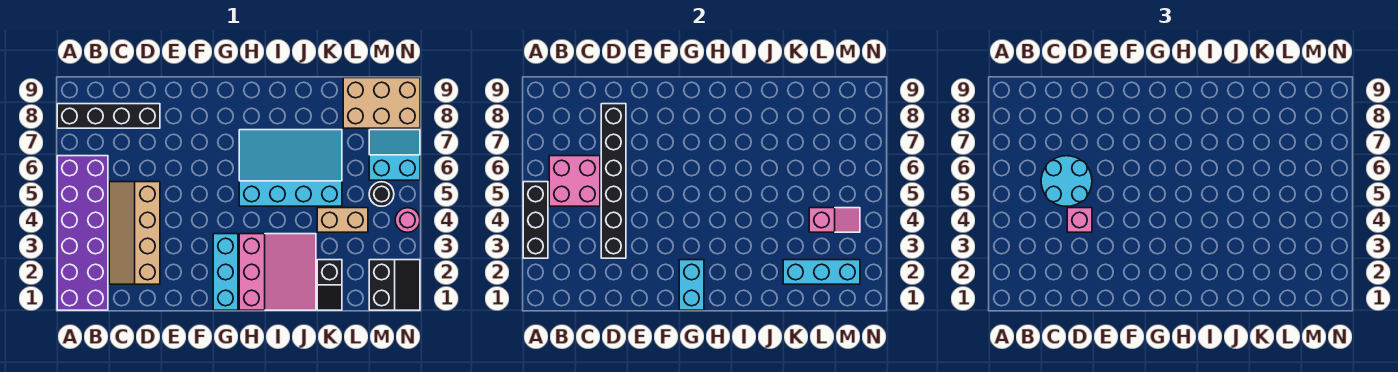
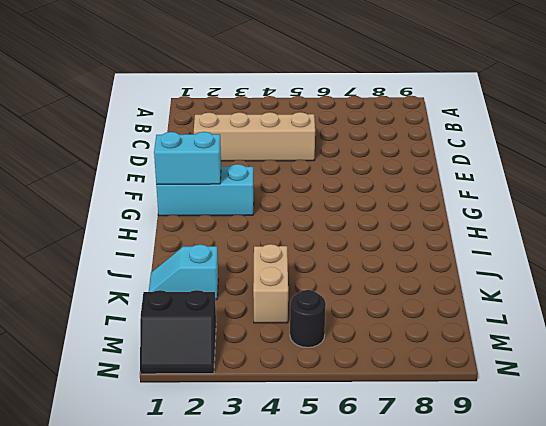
cyan 1x2 slope [149,244,218,300] -> black 1x2 slope [317,260,342,310]
none -> purple 2x6 brick [57,156,108,310]
none -> black 1x4 brick [57,104,160,128]
none -> pink 3x3 slope [239,234,316,310]

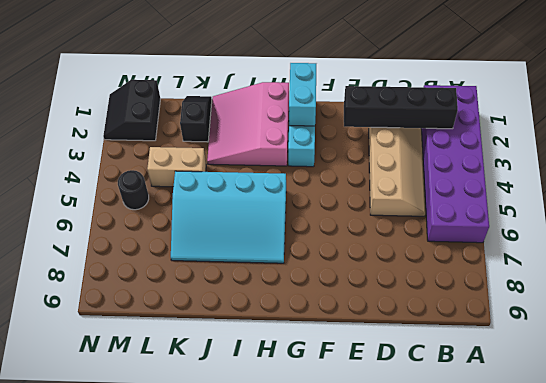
black 1x4 brick [344,86,458,129] -> black 1x4 brick moved to [57,104,160,128]
none -> tan 2x3 brick [343,78,420,128]
none -> cyan 2x2 slope [369,130,420,180]
none -> pink 1x1 round brick [395,208,420,232]

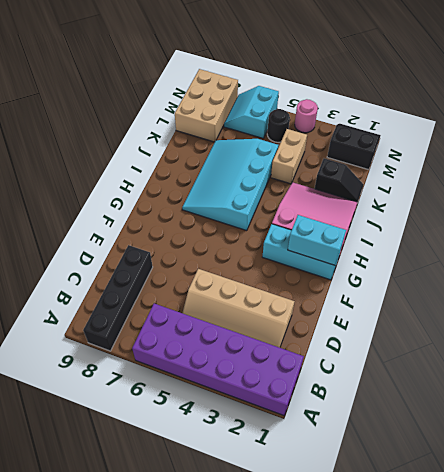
none -> black 1x3 brick [523,182,548,258]
none -> pink 2x2 brick [549,156,600,206]
none -> black 1x6 brick [601,104,626,258]

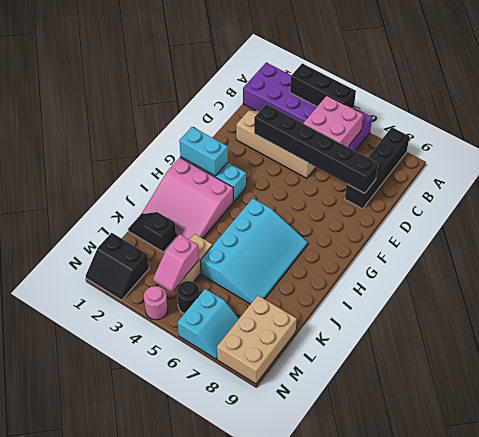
none -> cyan 1x3 brick [783,260,860,284]
none -> cyan 2x2 round brick [1041,156,1092,206]
none -> pink 1x1 brick [1067,208,1092,232]

